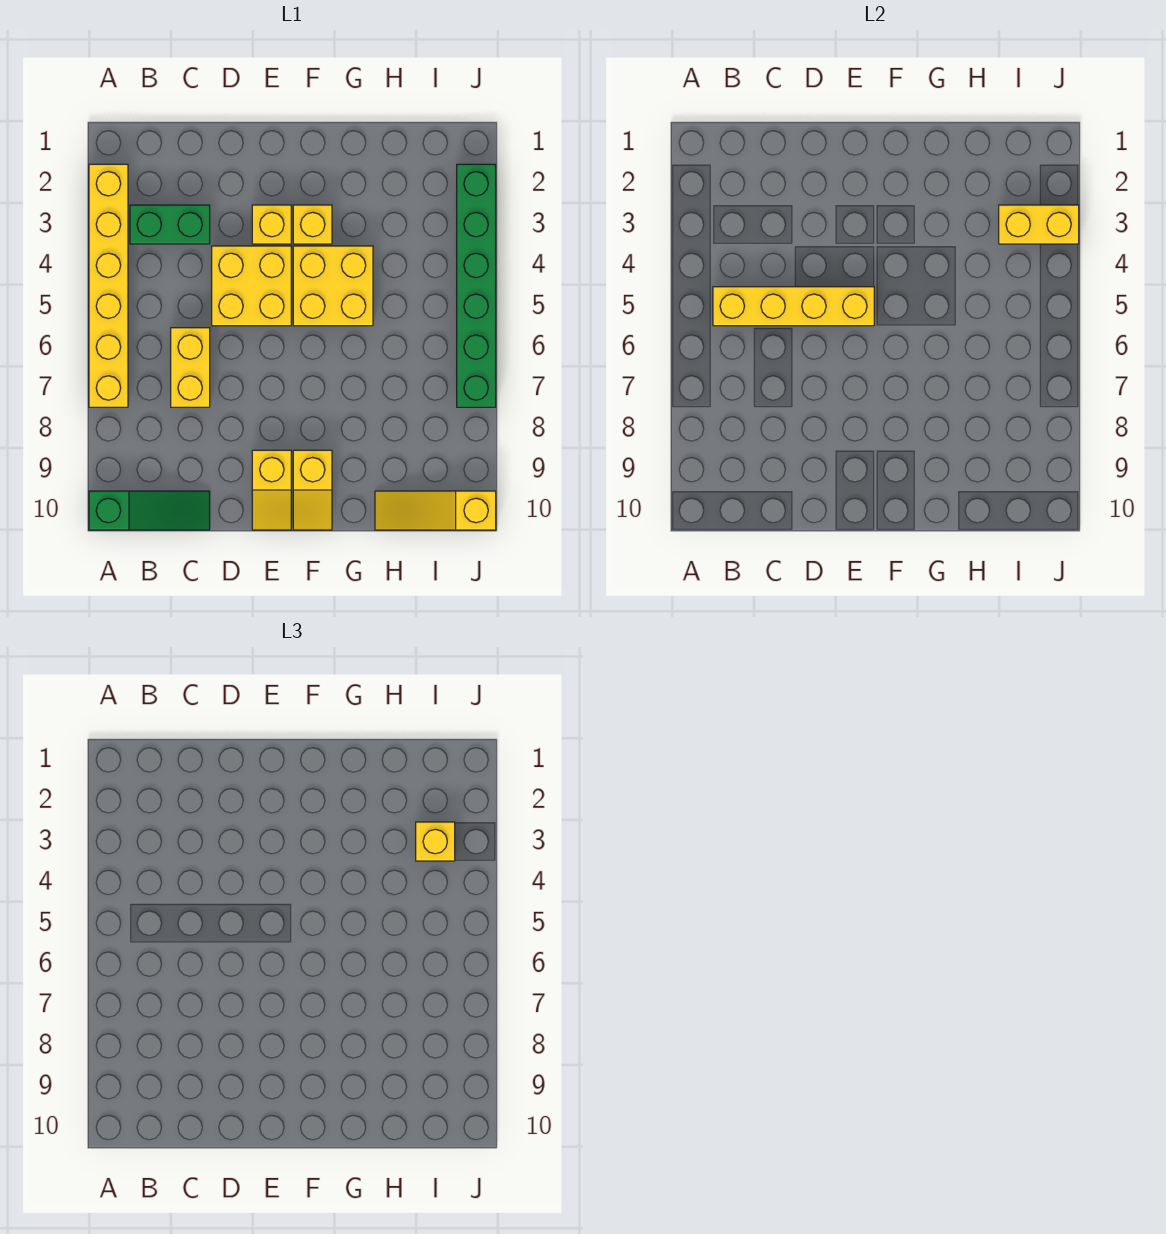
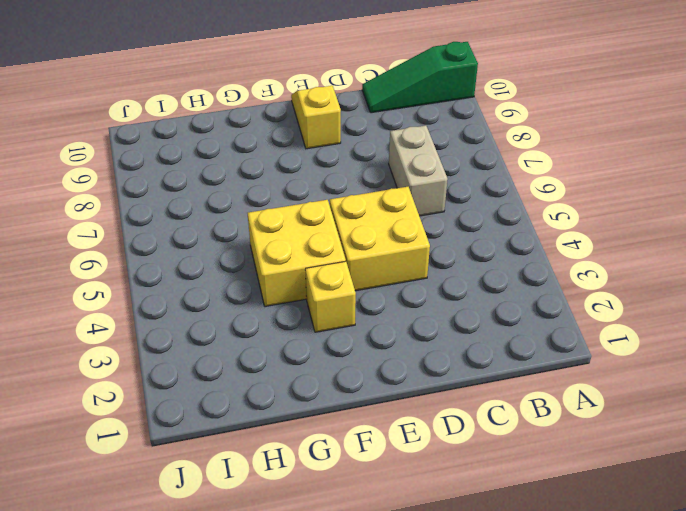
tan 1x2 brick [389,125,448,216] -> yellow 1x2 brick [171,328,210,407]
none -> yellow 1x6 brick [89,164,128,407]
none -> green 1x2 brick [130,205,210,244]
none -> yellow 1x1 brick [252,205,291,244]

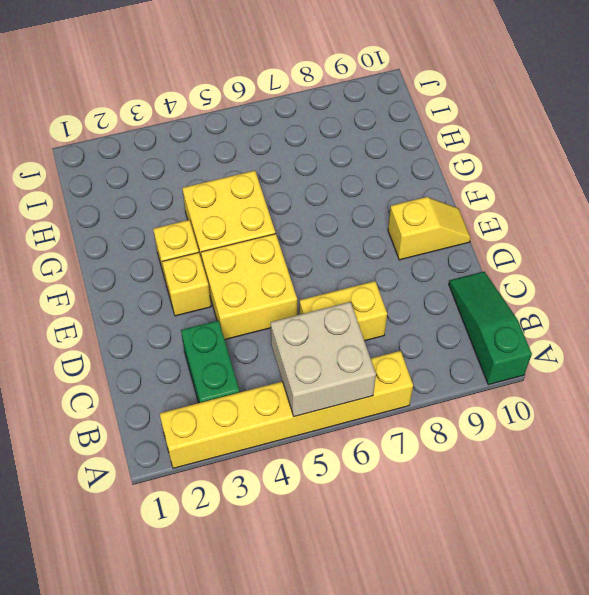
tan 2x2 brick [271,302,376,417] -> yellow 1x4 brick [713,287,874,326]
none -> yellow 1x2 slope [293,450,332,530]
none -> yellow 1x3 slope [375,491,496,530]
none -> green 1x6 brick [457,164,496,407]

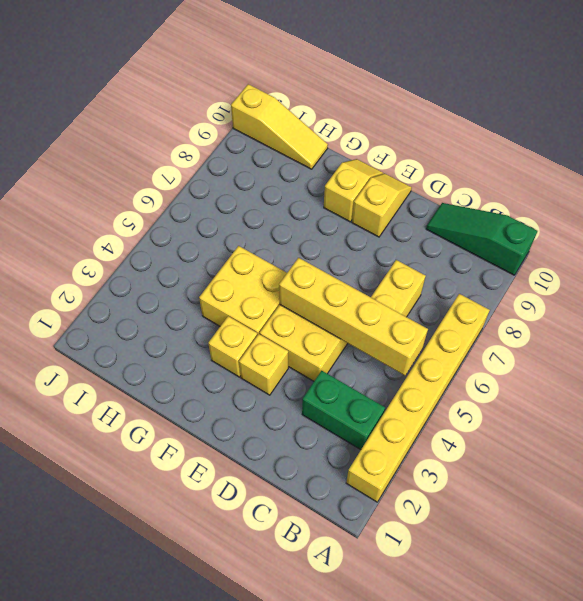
none -> green 1x6 brick [457,164,496,407]
none -> yellow 1x2 brick [999,205,1079,244]
none -> yellow 1x1 brick [416,822,455,861]

